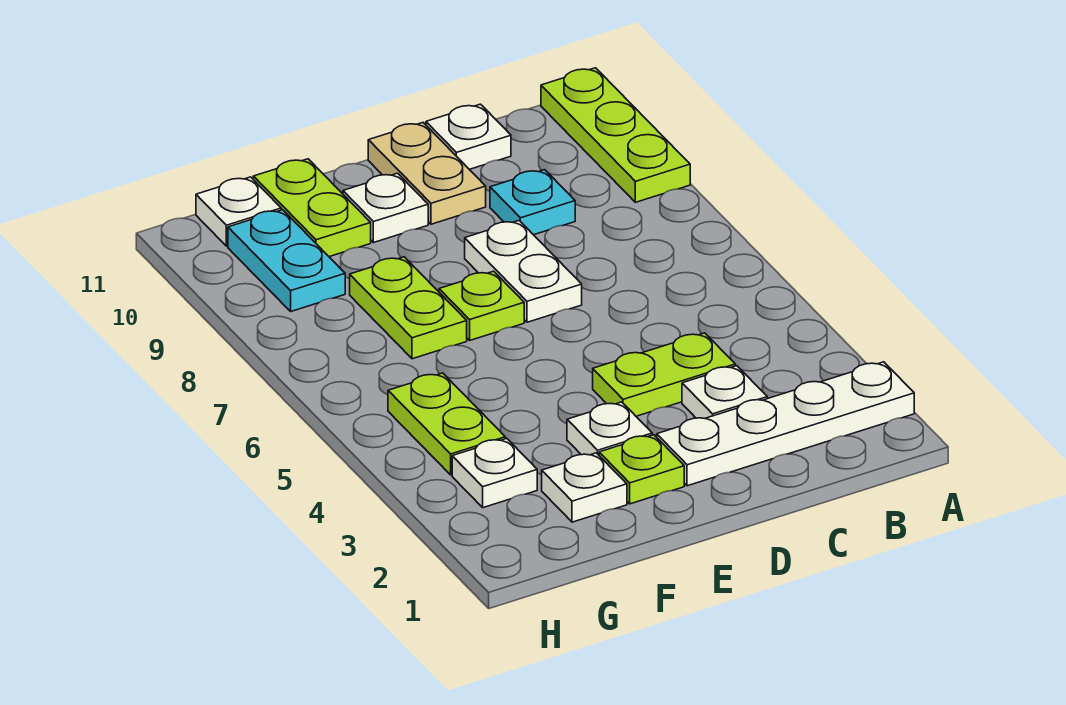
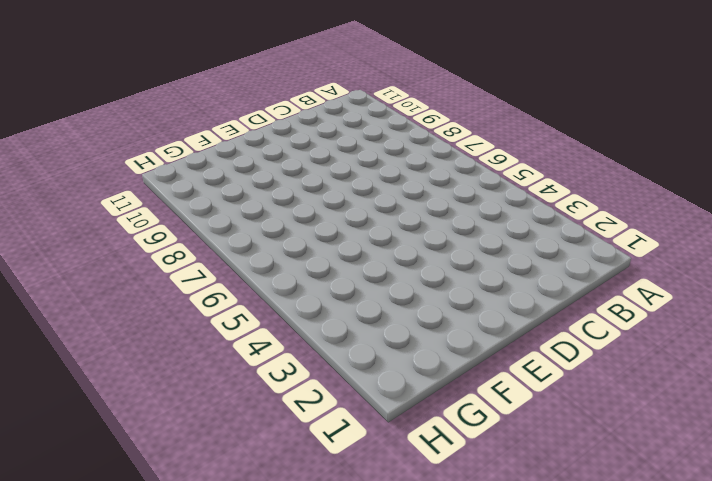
none -> white 1x4 plate [657,362,914,486]
none -> lime 1x3 plate [541,68,690,202]
none -> white 1x1 plate [682,366,767,418]

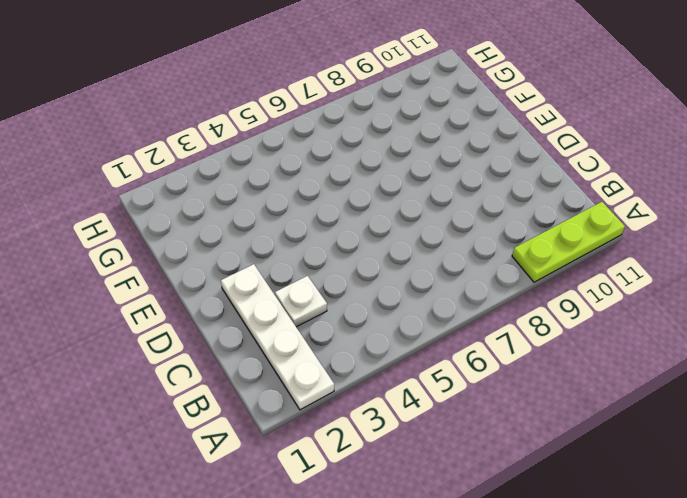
none -> lime 1x2 plate [593,333,735,416]
none -> cyan 1x1 plate [490,170,575,235]
none -> white 1x1 plate [426,104,511,169]

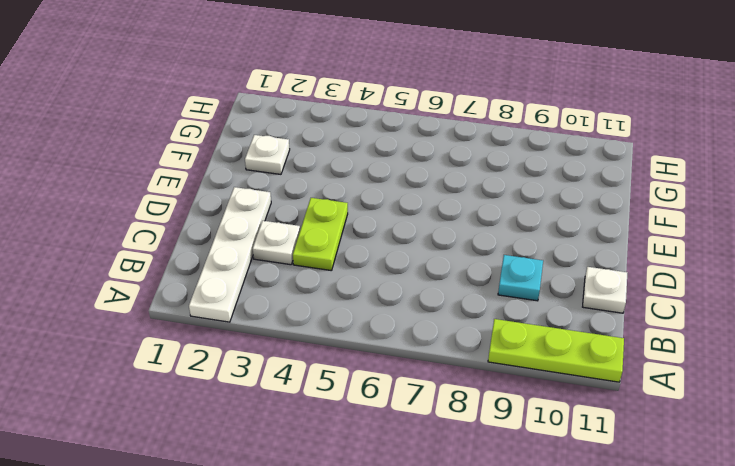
none -> white 1x2 plate [465,221,582,322]
none -> tan 1x2 plate [368,123,486,224]
none -> lime 1x1 plate [599,435,684,504]

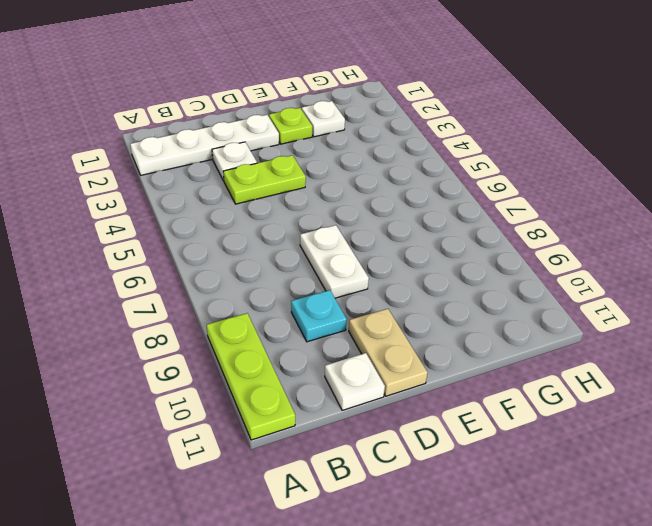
none -> white 1x1 plate [567,402,652,455]
none -> lime 1x1 plate [439,271,524,340]
none -> white 1x1 plate [343,173,428,243]

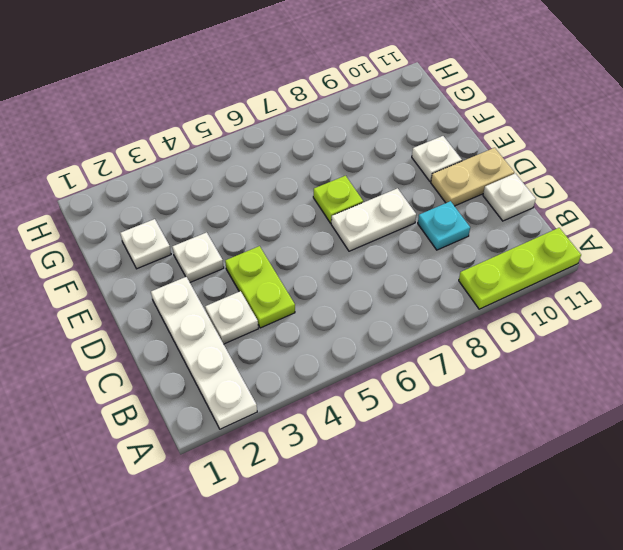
none -> lime 1x1 plate [599,435,684,504]
none -> lime 1x2 plate [350,257,467,359]
none -> lime 1x2 plate [253,159,371,257]

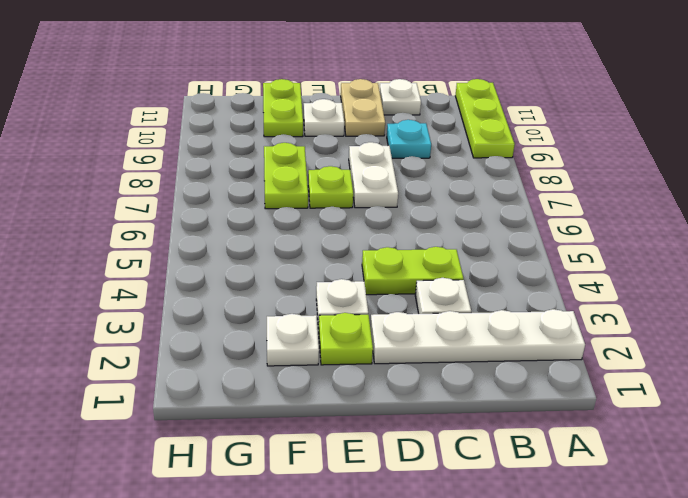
none -> white 1x1 plate [452,438,537,508]
none -> lime 1x2 plate [388,373,505,475]
none -> cyan 1x2 plate [228,210,345,311]

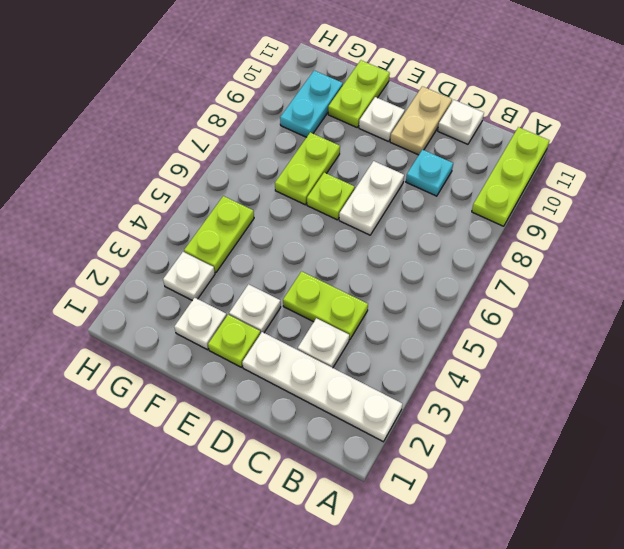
none -> white 1x1 plate [196,177,281,246]

